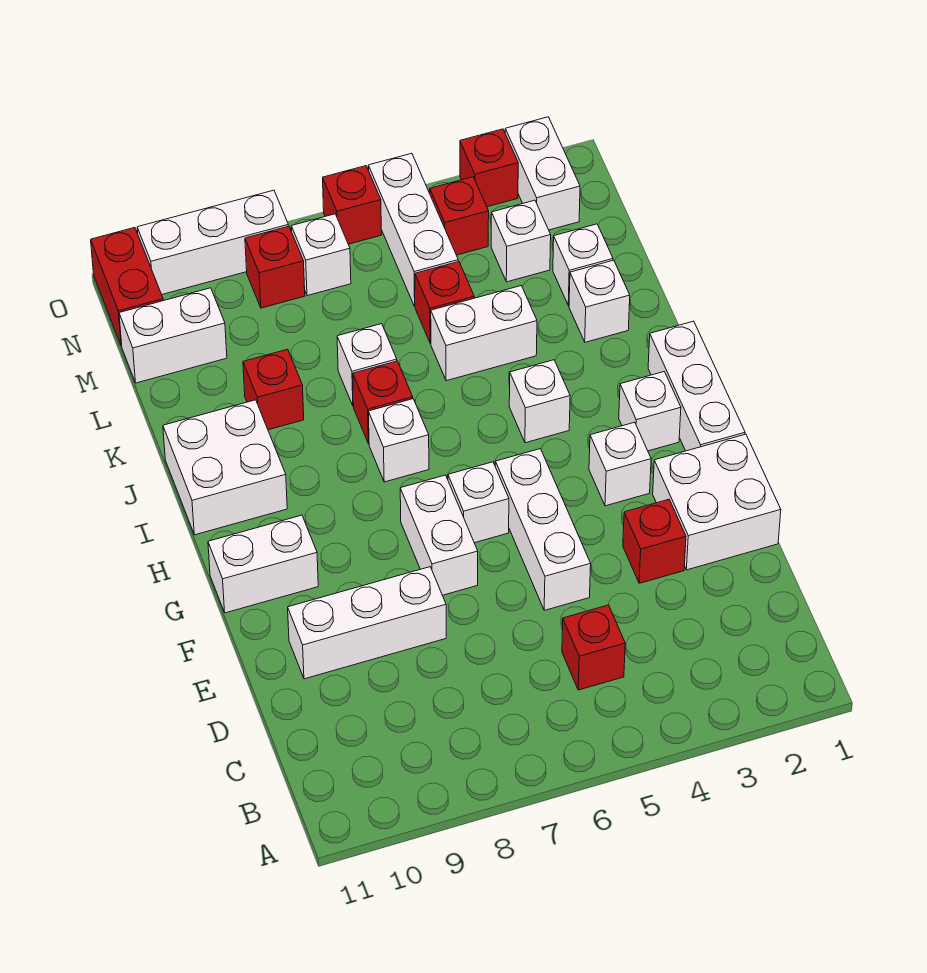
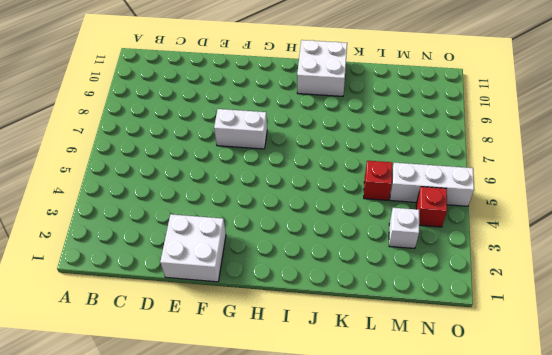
none -> red 1x1 brick [562,605,625,690]
none -> red 1x1 brick [623,499,686,583]
none -> white 1x3 brick [495,449,591,610]
none -> white 1x3 brick [288,567,446,679]

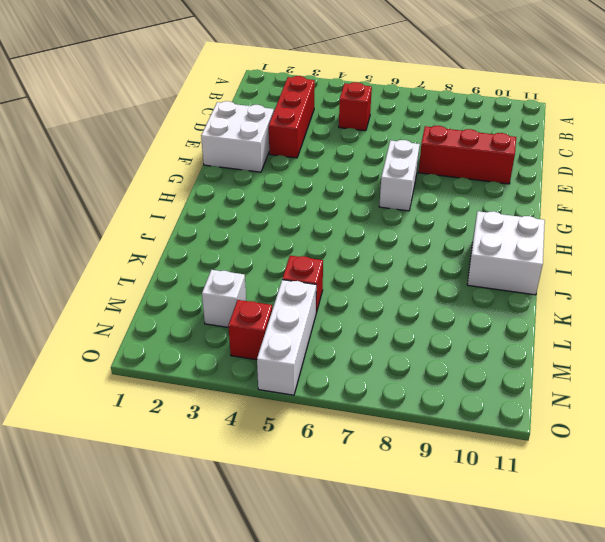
red 1x3 brick [269,76,315,158] -> red 1x1 brick [623,499,686,583]
red 1x3 brick [418,126,516,184] -> white 1x3 brick [288,567,446,679]
none -> white 1x3 brick [495,449,591,610]
none -> white 1x3 brick [648,321,745,451]
none -> white 1x1 brick [589,422,651,506]
none -> white 1x1 brick [448,462,509,543]

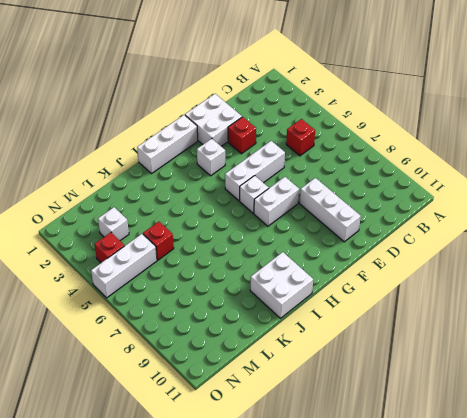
none -> white 1x2 brick [208,515,318,613]
none -> white 1x1 brick [619,372,681,451]
none -> white 1x1 brick [509,360,570,443]
none -> white 1x1 brick [368,399,429,482]

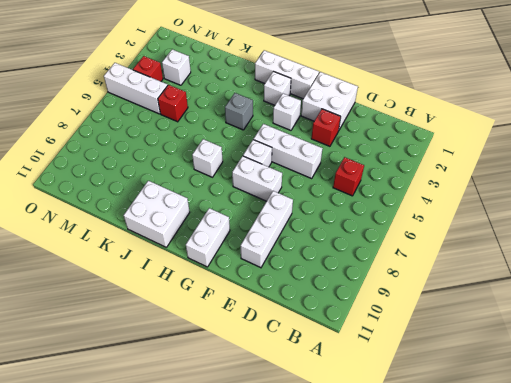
grey 1x1 brick [225,93,253,130] -> white 1x1 brick [509,360,570,443]
none -> red 1x1 brick [353,361,413,444]
none -> white 1x1 brick [569,260,630,342]
none -> white 1x2 brick [431,286,537,381]
none -> white 1x1 brick [337,324,397,406]

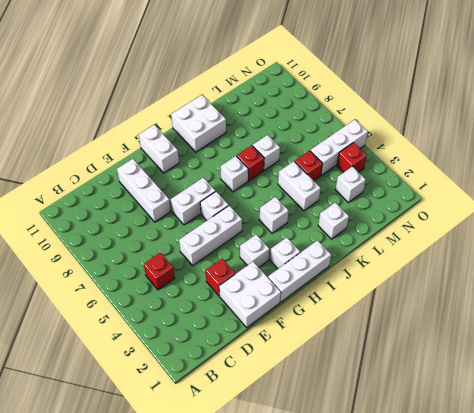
none -> red 1x1 brick [243,349,304,430]
none -> white 1x1 brick [553,224,613,306]
none -> white 1x2 brick [119,288,227,383]
none -> white 1x2 brick [505,117,580,230]

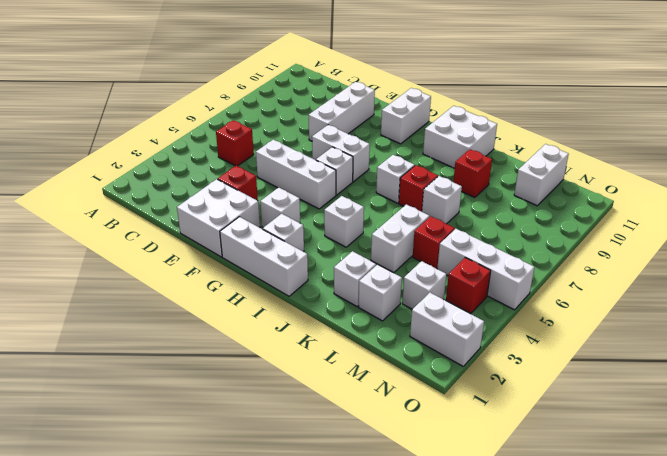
none -> white 1x1 brick [291,214,351,296]
none -> red 1x1 brick [245,226,305,308]
none -> red 1x2 brick [91,228,163,346]
none -> red 1x1 brick [460,129,518,207]

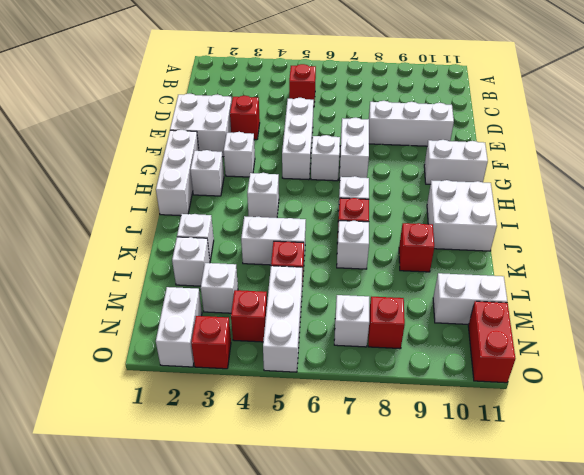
none -> red 1x1 brick [323,166,382,244]
none -> white 1x3 brick [137,190,288,294]

